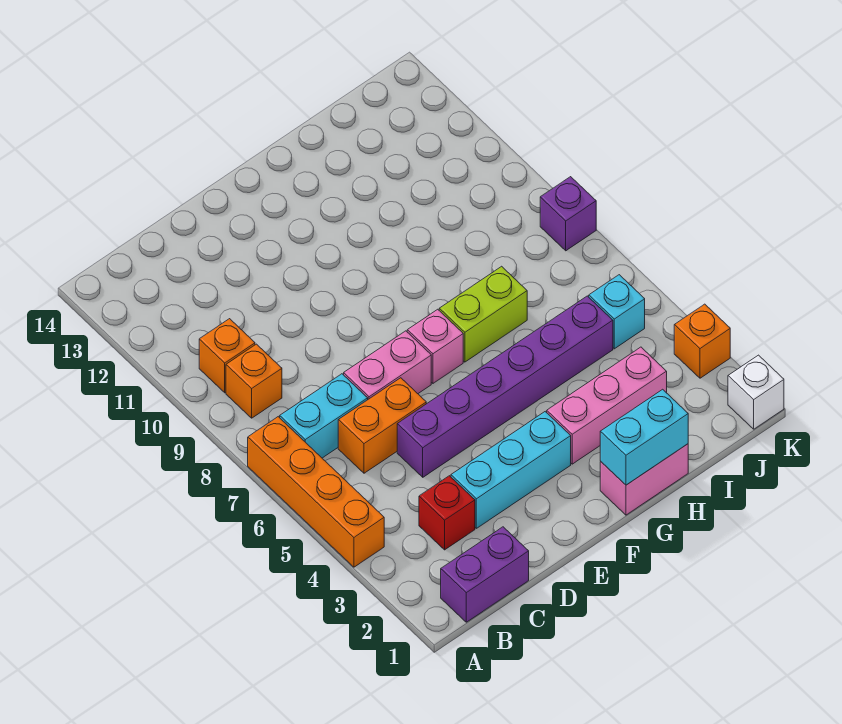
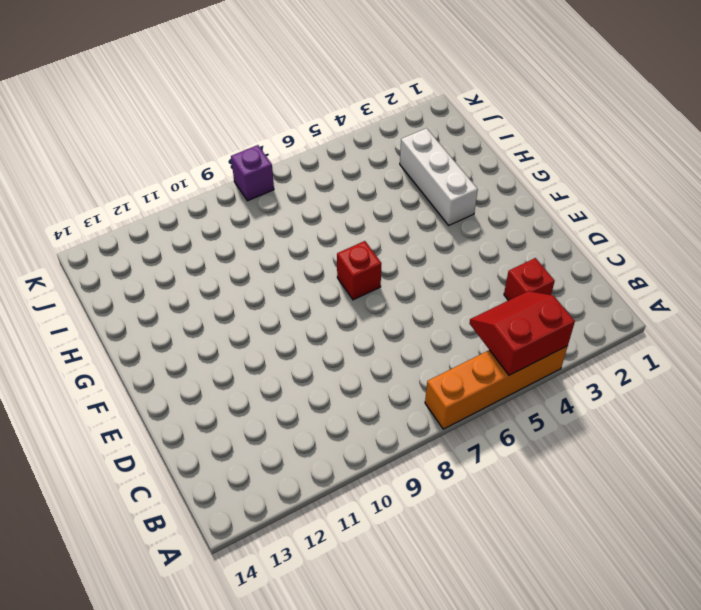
red 2x2 slope [469,291,575,375] -> none
red 1x1 brick [337,241,381,300] -> pink 1x1 brick [407,309,463,383]
white 1x3 brick [400,128,478,225] -> pink 1x3 brick [547,347,667,464]
none -> purple 1x2 brick [441,527,529,622]
none -> cyan 1x2 brick [280,374,368,458]
none -> orange 1x1 brick [226,344,282,418]

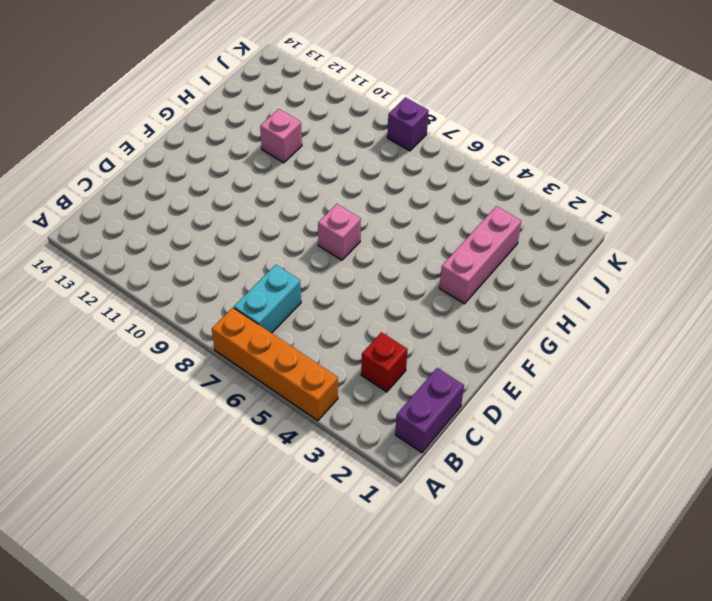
pink 1x1 brick [260,109,302,163] -> none
none -> orange 1x1 brick [226,344,282,418]
none -> orange 1x1 brick [199,319,255,393]
none -> orange 1x2 brick [338,378,426,473]

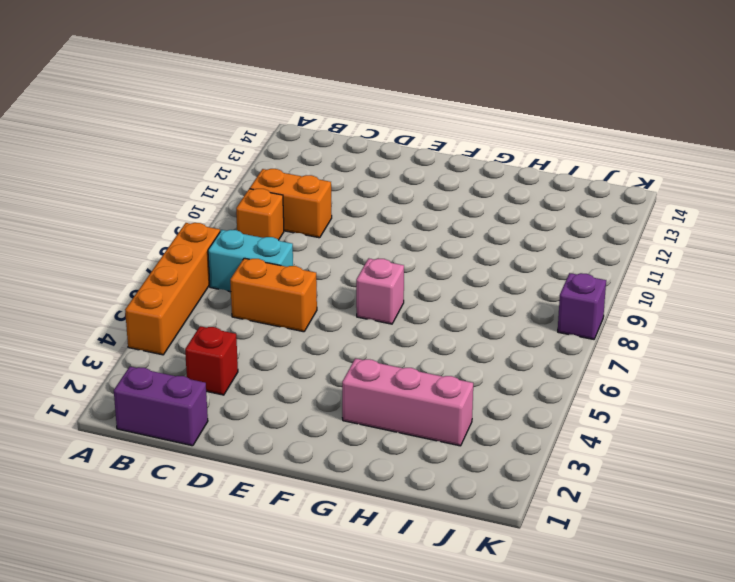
orange 1x2 brick [250,169,332,238] -> orange 1x1 brick [199,319,255,393]
none -> cyan 1x3 brick [451,412,571,528]
none -> purple 1x6 brick [397,296,613,477]
none -> pink 1x2 brick [344,331,431,399]

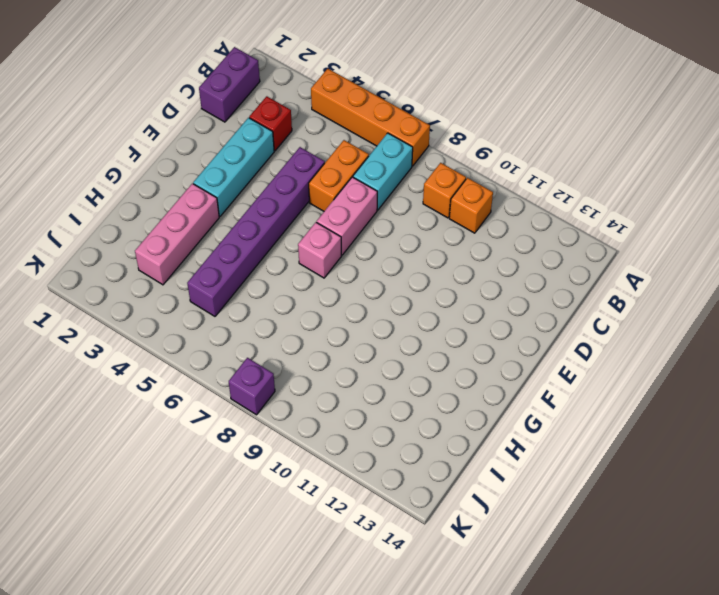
none -> pink 1x2 brick [600,444,688,515]
none -> lime 1x2 brick [439,266,527,362]
none -> cyan 1x1 brick [589,275,645,349]

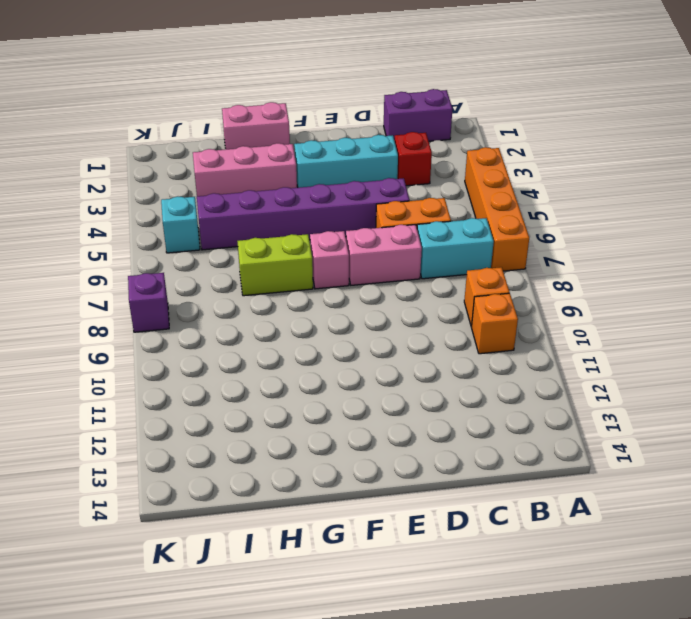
none -> white 1x1 brick [728,355,784,429]
none -> orange 1x1 brick [674,304,730,378]
none -> cyan 1x2 brick [600,389,688,485]

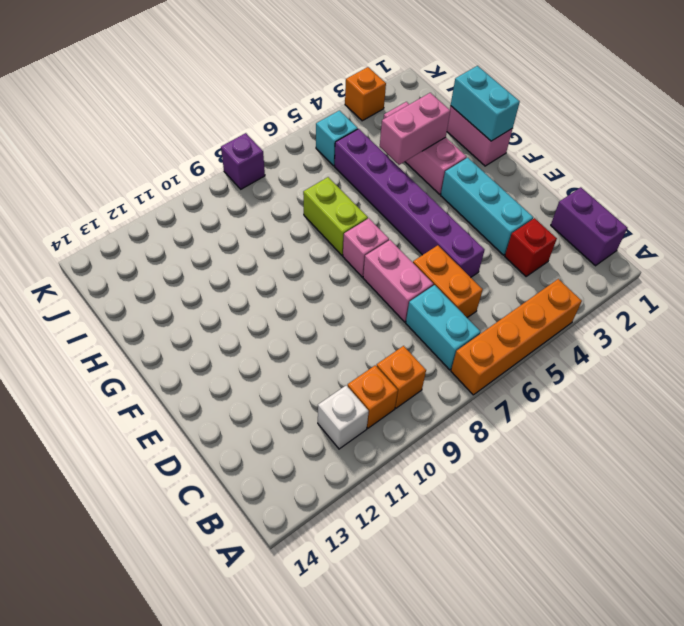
white 1x1 brick [318,385,369,449] -> white 1x1 brick moved to [728,355,784,429]
pink 1x2 brick [380,93,450,165] -> none

